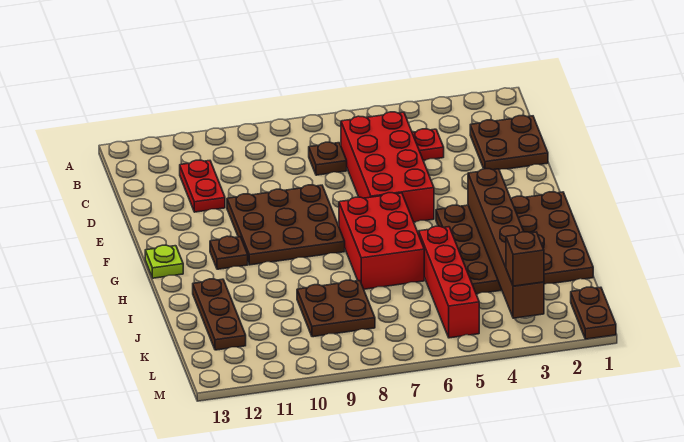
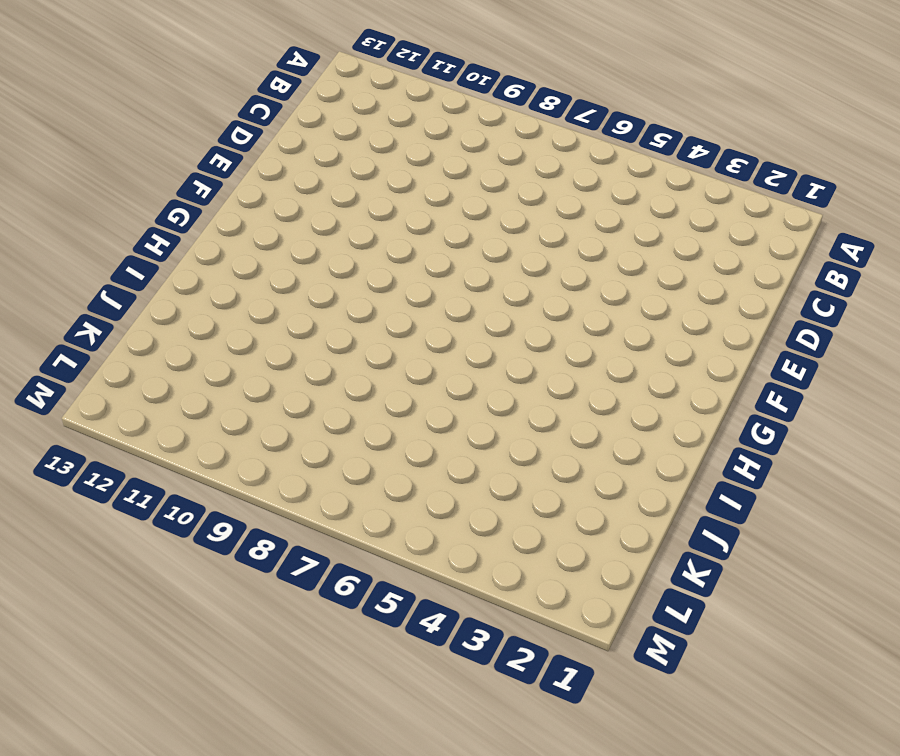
none -> brown 2x2 plate [470,116,548,170]
none -> red 1x1 plate [412,129,444,160]
none -> red 2x4 brick [341,112,434,222]

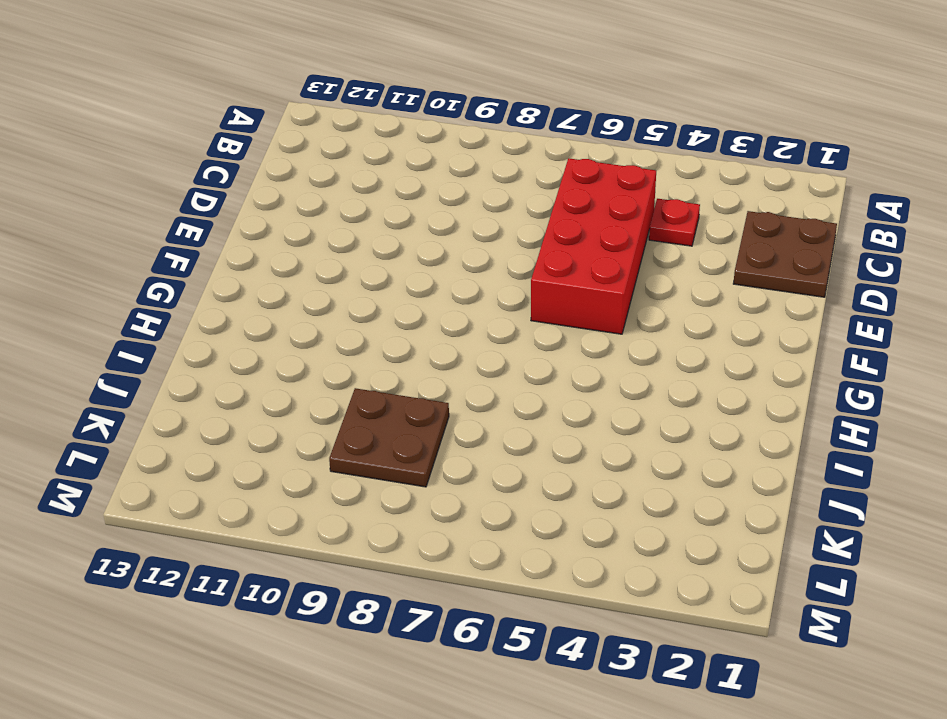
none -> brown 1x1 plate [309,142,347,175]
none -> red 1x2 plate [180,160,225,212]
none -> brown 3x3 plate [227,185,345,265]

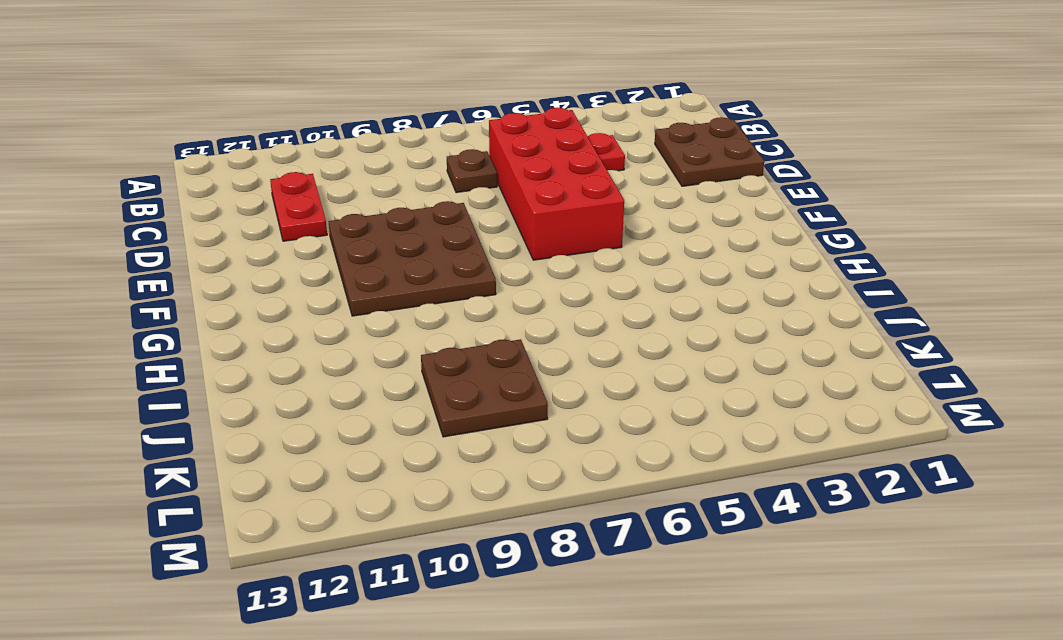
none -> brown 4x4 plate [436,192,593,294]
none -> red 2x3 brick [339,193,424,289]
none -> brown 1x1 plate [210,236,248,269]

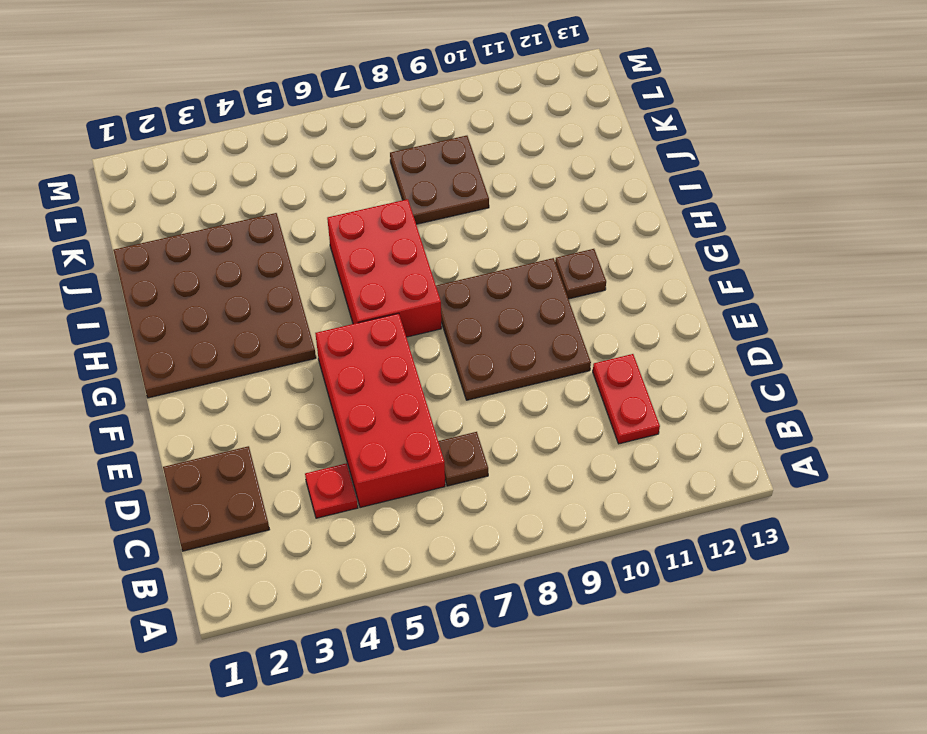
none -> lime 1x1 plate [145,245,183,278]
none -> red 1x4 brick [419,226,479,338]
none -> brown 1x3 plate [193,279,246,350]

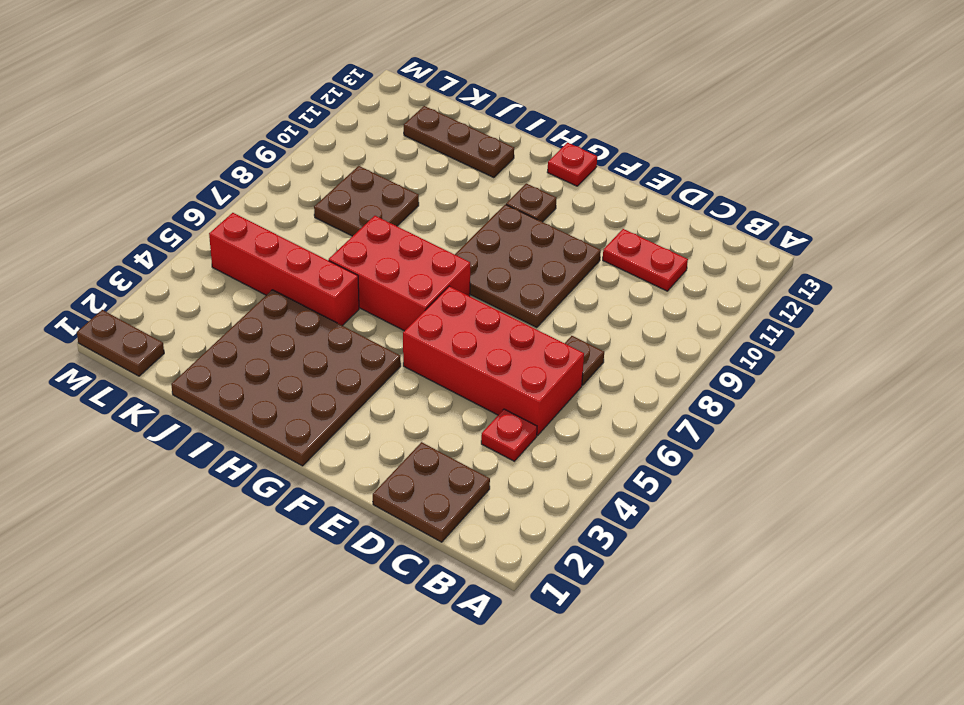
red 1x1 plate [548,143,597,186] -> lime 1x1 plate [145,245,183,278]
none -> brown 1x6 brick [468,169,544,318]
none -> brown 1x1 brick [506,232,544,286]

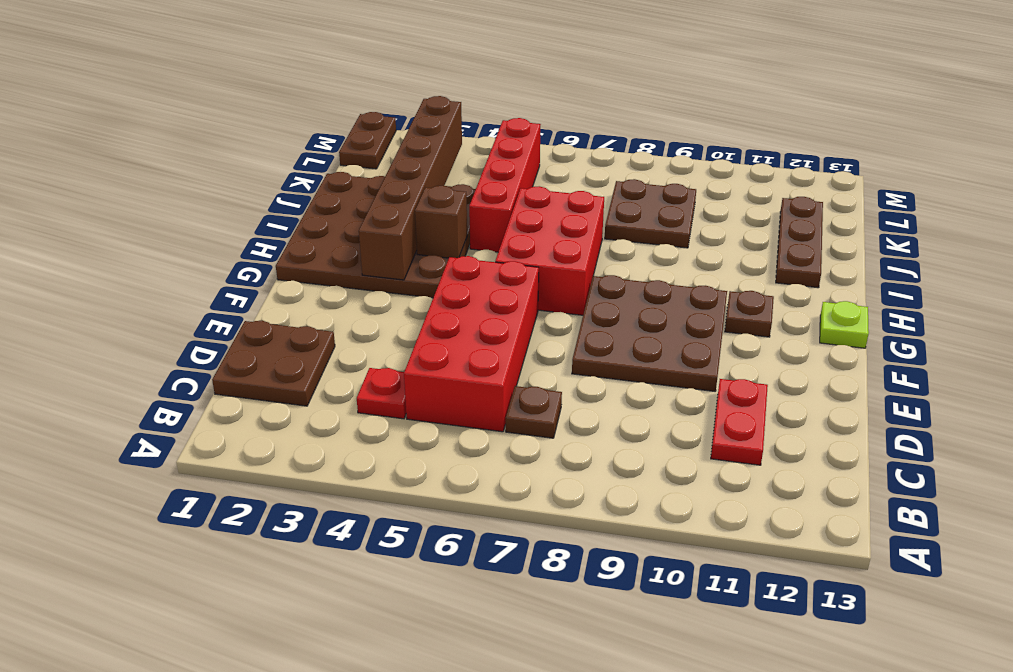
brown 1x1 brick [415,186,467,258] -> brown 1x1 brick moved to [506,232,544,286]

